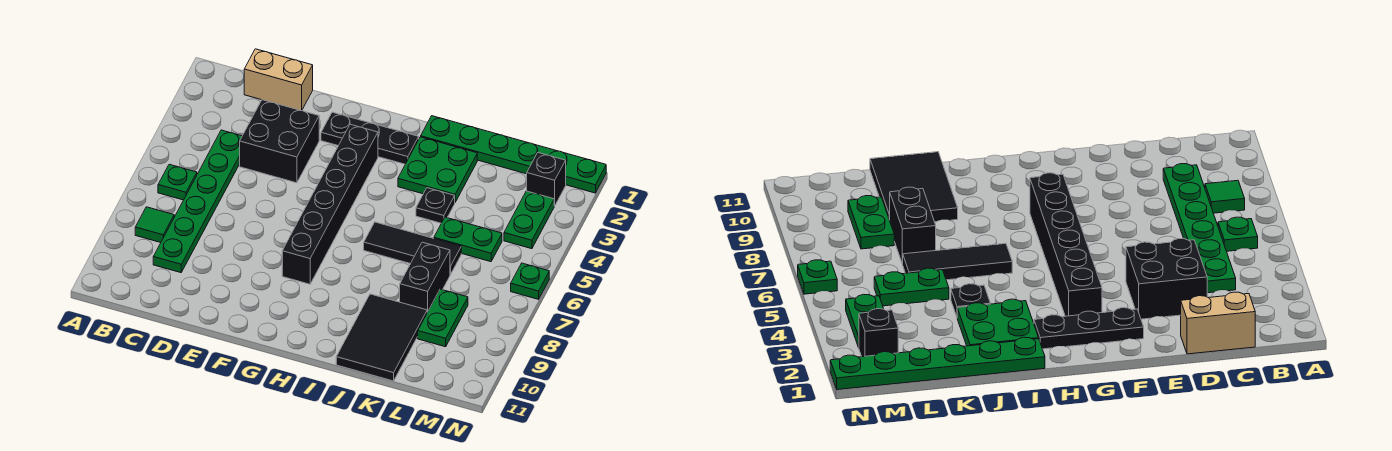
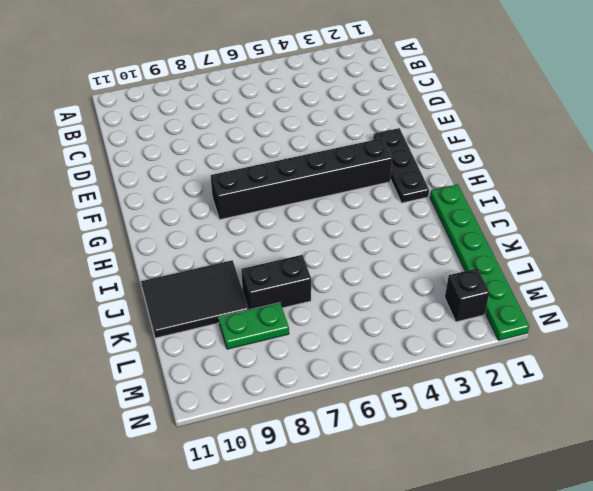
none -> green 1x1 plate [158,164,197,200]
none -> green 1x1 tile [135,207,174,243]
none -> tan 1x2 brick [244,49,313,111]

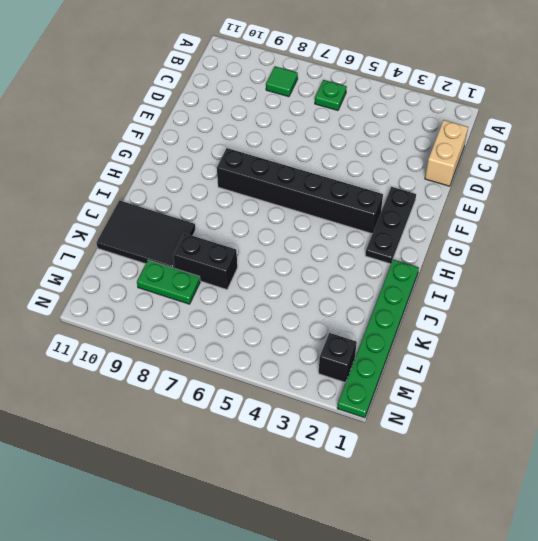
none -> green 1x6 plate [153,130,242,273]
none -> black 2x2 brick [240,100,319,183]
none -> green 2x2 plate [398,137,477,202]

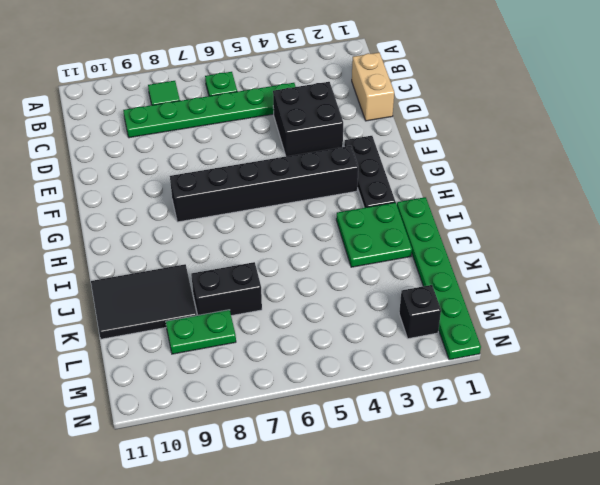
none -> black 1x3 tile [364,222,461,275]
none -> black 1x1 plate [416,188,455,223]
none -> green 1x2 plate [434,217,502,262]

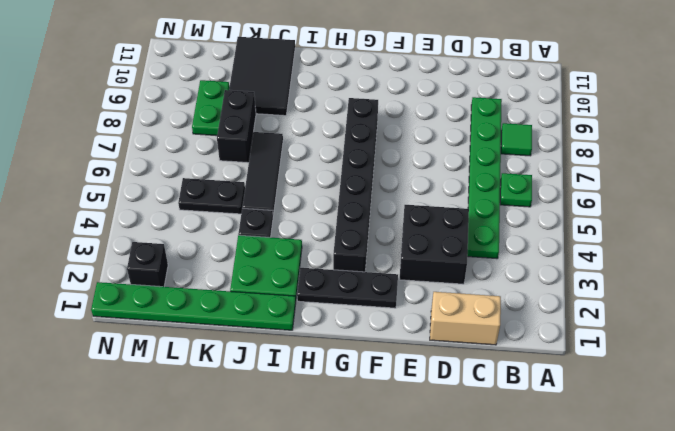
black 1x3 tile [242,132,283,215] -> black 1x3 tile turned to [364,222,461,275]
black 1x2 plate [178,178,245,214] -> green 1x2 plate [434,217,502,262]
none -> green 1x2 plate [504,191,554,249]
none -> green 1x1 plate [511,263,549,299]

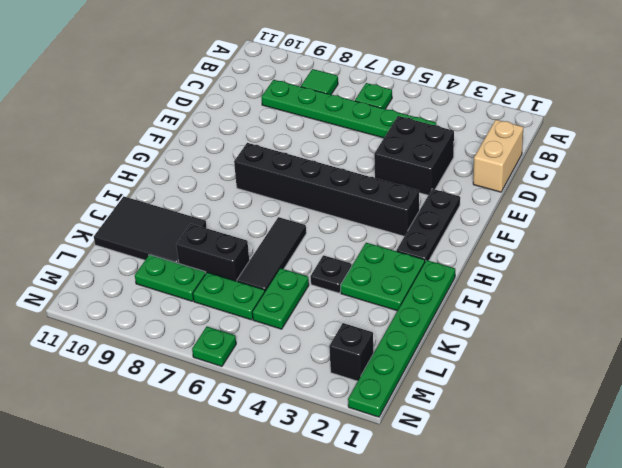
green 1x2 plate [193,272,265,320] -> green 1x2 plate moved to [504,191,554,249]

